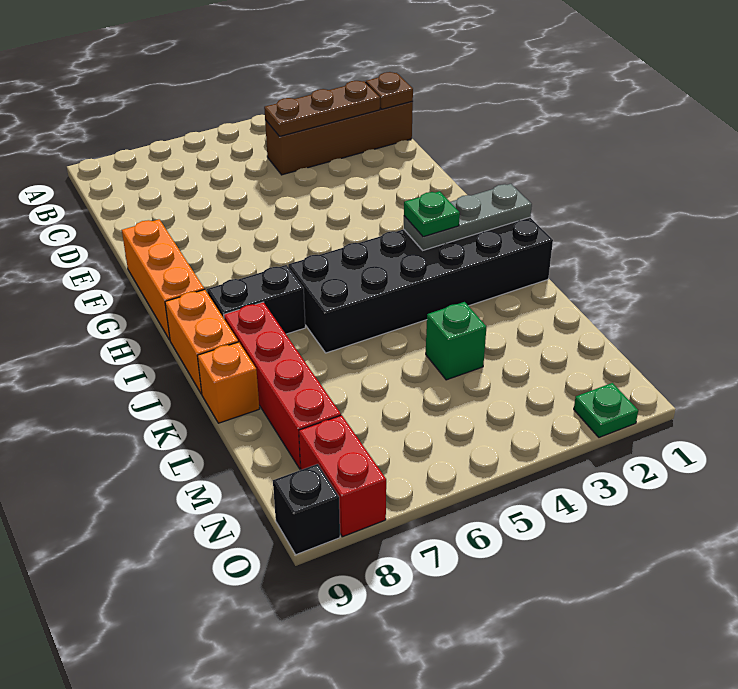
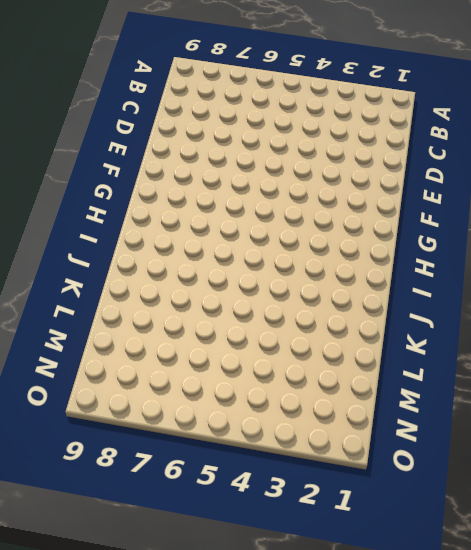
none -> brown 1x4 brick [265,102,413,175]
none -> orange 1x3 brick [122,219,204,340]
none -> black 2x6 brick [288,217,553,353]

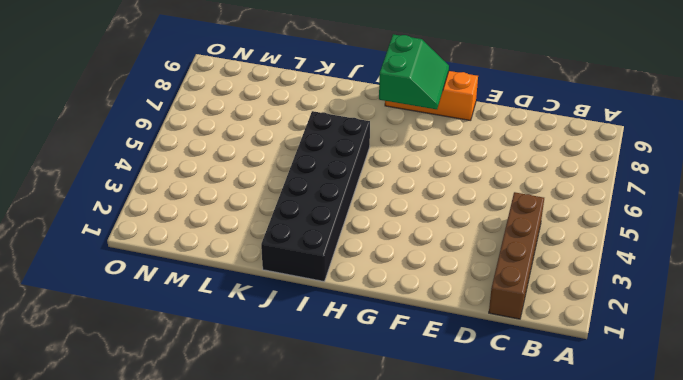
green 2x2 slope [379,34,449,109] -> none
none -> black 1x2 brick [207,265,305,334]
none -> orange 1x2 brick [165,290,238,394]
none -> red 1x4 brick [224,302,341,469]

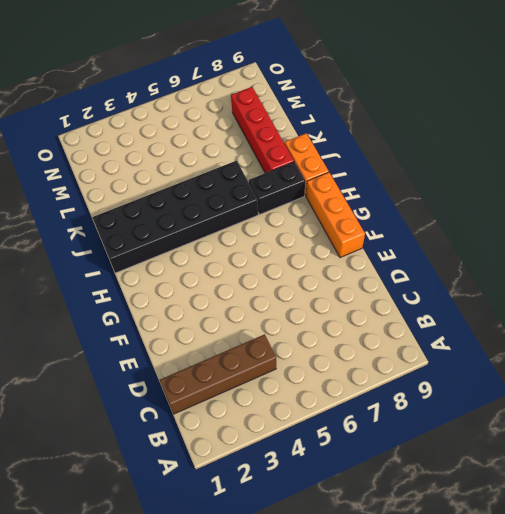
none -> orange 1x1 brick [197,342,259,423]
none -> green 1x1 brick [426,302,486,380]
none -> red 1x2 brick [299,415,386,537]

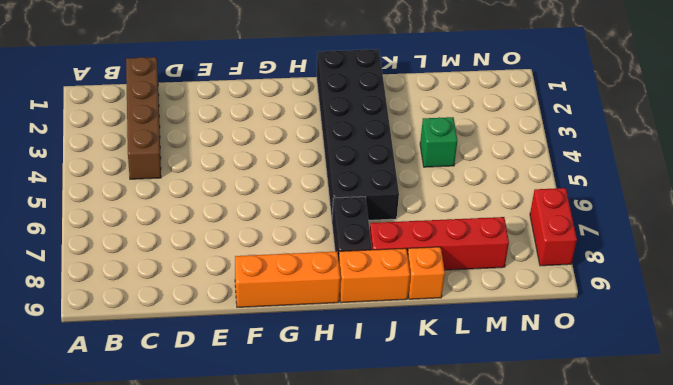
red 1x2 brick [530,188,577,266] -> red 1x2 brick turned to [299,415,386,537]
none -> green 1x1 plate [574,383,638,437]
none -> black 1x1 brick [273,464,340,555]
none -> brown 1x1 plate [366,72,413,109]

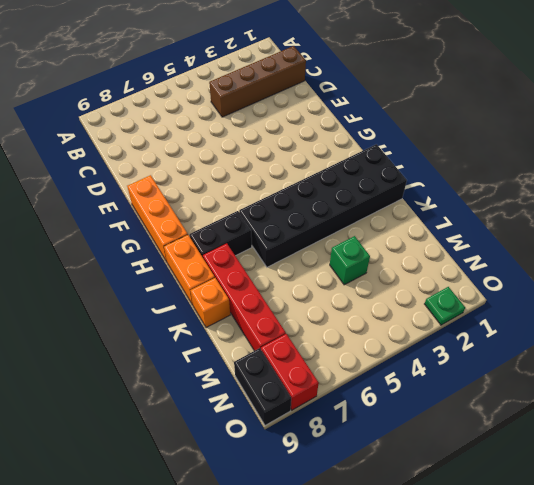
black 1x2 brick [234,348,291,425] -> black 1x1 brick [273,464,340,555]
none -> brown 1x1 plate [366,72,413,109]
none -> brown 1x3 plate [264,81,380,136]
none -> grey 1x3 plate [404,184,532,250]

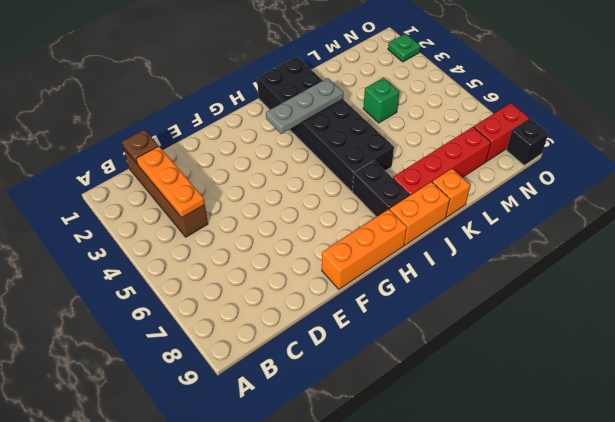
orange 1x3 plate [136,146,205,218] -> brown 1x3 plate [264,81,380,136]
grey 1x3 plate [266,78,343,134] -> grey 1x3 plate turned to [404,184,532,250]
none -> green 1x1 plate [404,191,460,237]

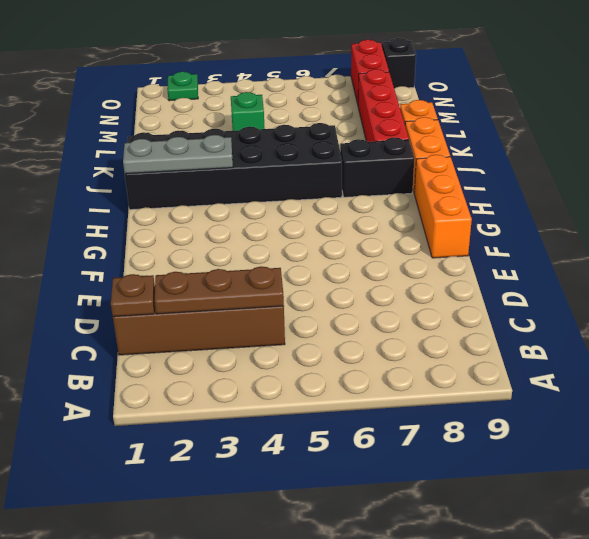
none -> green 1x1 plate [404,191,460,237]

